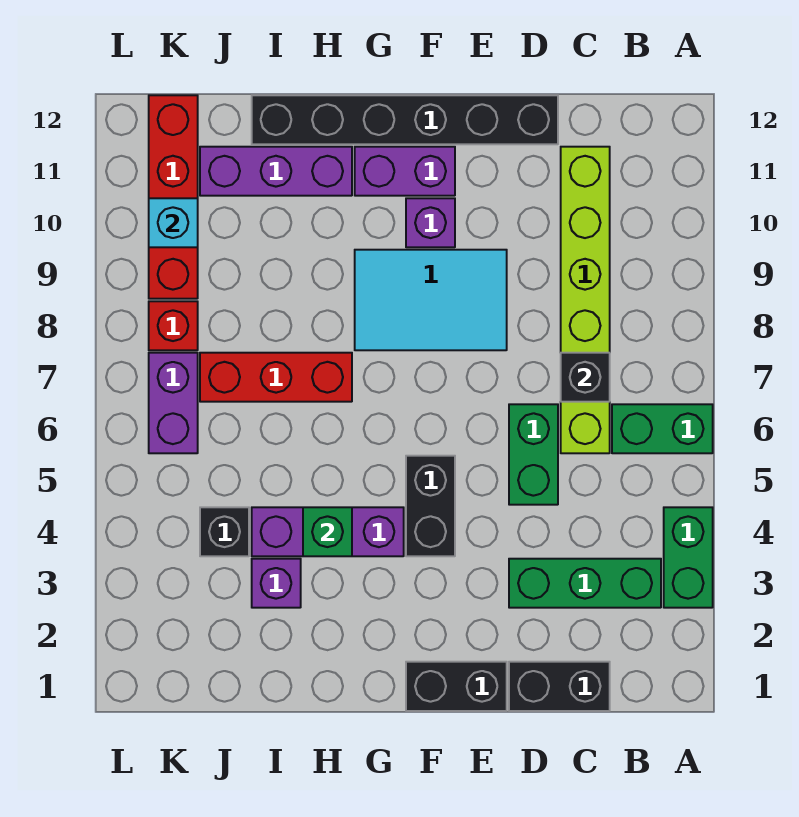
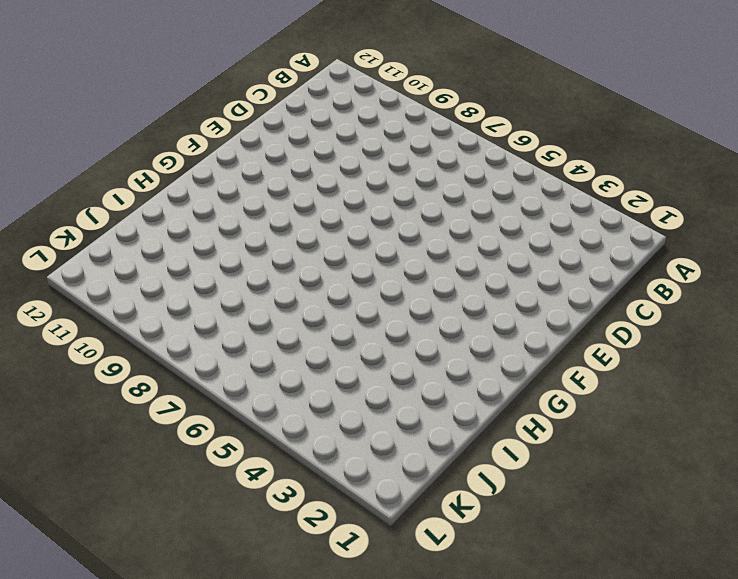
none -> green 1x2 brick [664,507,713,608]
none -> green 1x2 brick [612,404,713,453]
none -> green 1x3 brick [509,559,661,608]

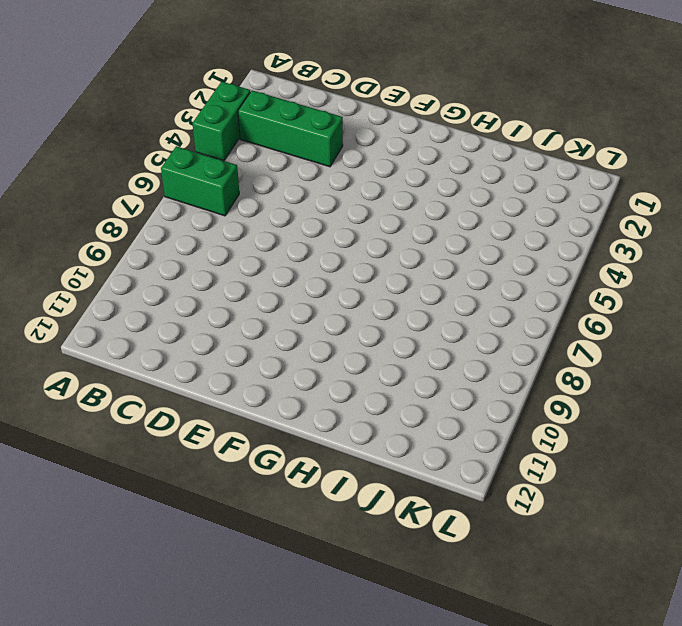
none -> black 1x2 brick [509,662,610,711]
none -> lime 1x6 brick [561,147,610,453]
none -> green 1x2 brick [509,404,558,505]

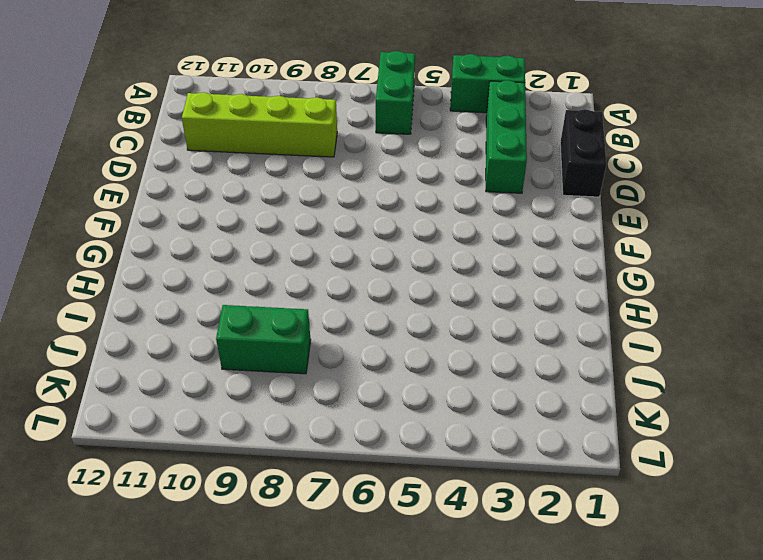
lime 1x4 brick [182,92,337,157] -> lime 1x6 brick [561,147,610,453]
green 1x2 brick [216,305,311,374] -> green 1x2 brick moved to [509,404,558,505]
none -> black 1x6 brick [252,95,558,144]
none -> black 1x2 brick [406,662,507,711]
none -> cyan 2x3 tile [355,250,507,350]

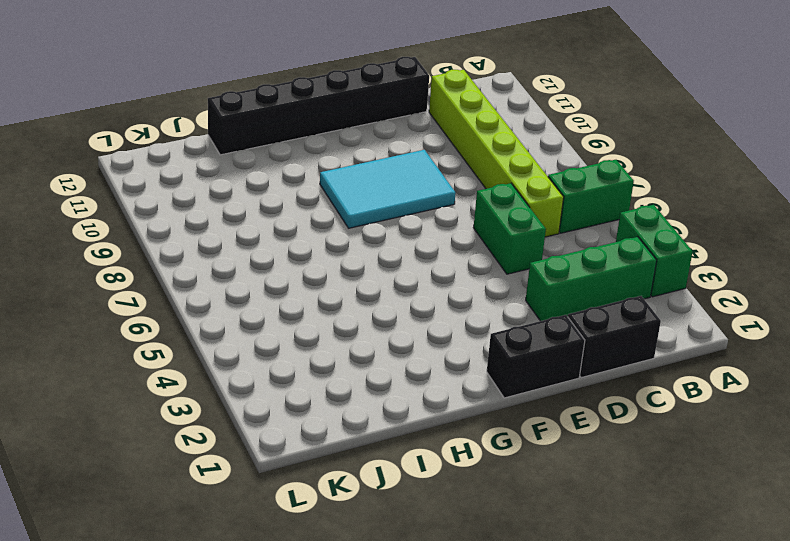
none -> black 1x2 brick [406,456,455,556]
none -> purple 1x1 brick [406,198,455,247]
none -> purple 1x2 brick [355,147,455,196]

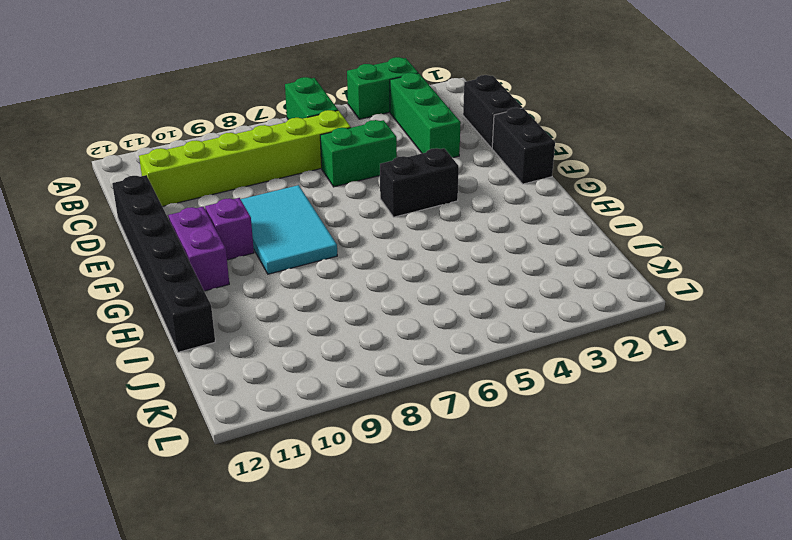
none -> purple 1x3 brick [252,507,404,556]
none -> red 1x3 brick [200,353,352,402]
none -> purple 1x3 brick [200,147,352,196]

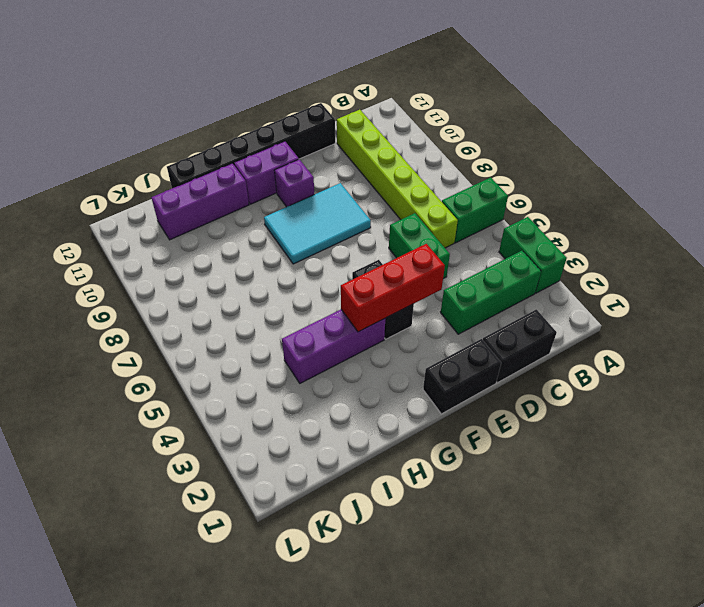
red 1x3 brick [341,244,445,332] -> red 1x3 brick moved to [200,353,352,402]
none -> purple 1x1 brick [252,559,301,608]
none -> black 1x1 brick [200,507,249,556]
none -> purple 1x2 brick [149,353,198,453]

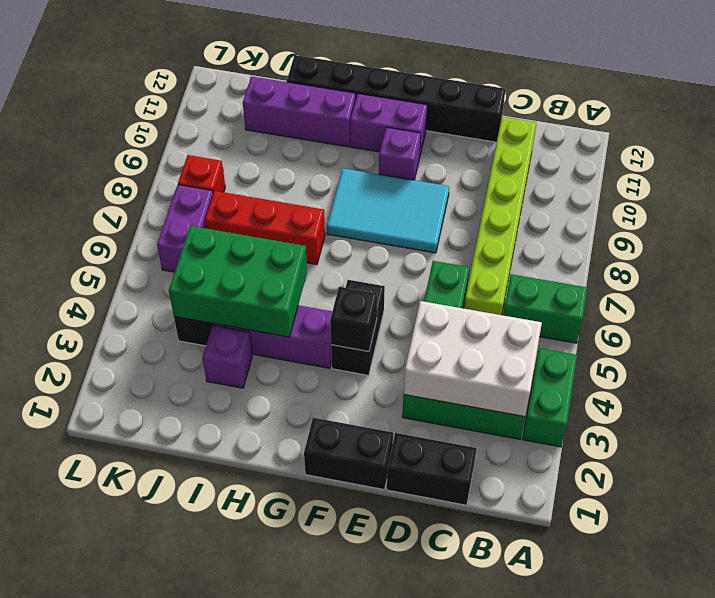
white 2x3 brick [404,301,542,417] -> none
black 1x1 brick [330,287,377,351] -> black 1x1 brick moved to [561,353,610,402]
green 2x3 brick [169,226,307,337] -> green 1x1 brick [303,507,352,556]
none -> red 1x4 brick [149,95,198,299]
none -> cyan 1x1 brick [149,198,198,247]

